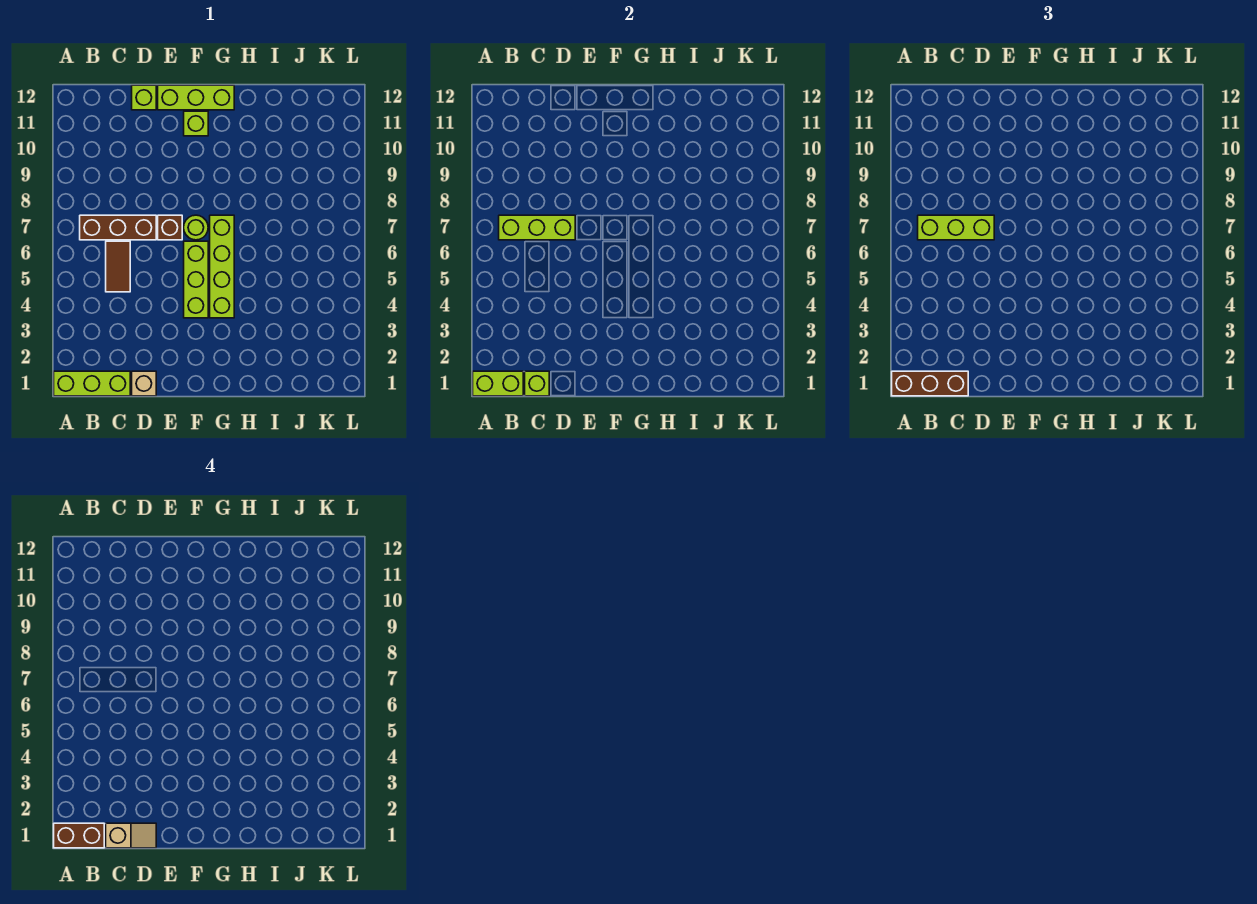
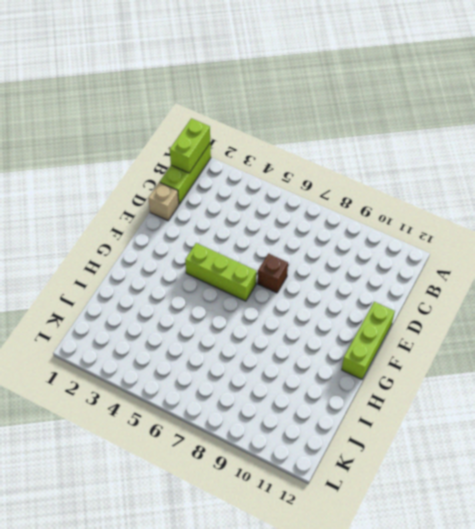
none -> brown 1x3 brick [80,215,156,240]
none -> brown 1x2 tile [106,241,130,292]
none -> lime 1x1 brick [132,85,156,110]

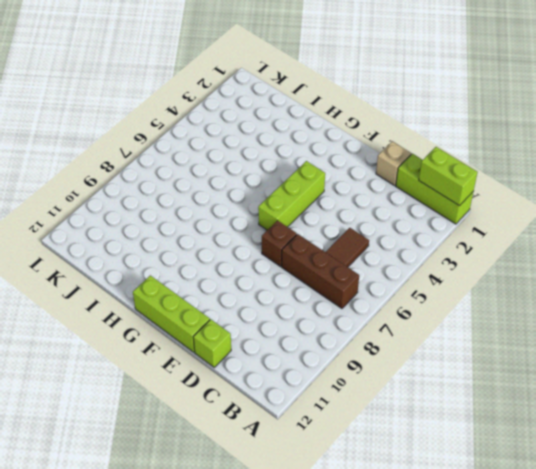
none -> lime 1x1 round brick [184,215,208,240]
none -> lime 1x1 brick [184,111,208,136]
none -> lime 1x4 brick [210,215,234,318]

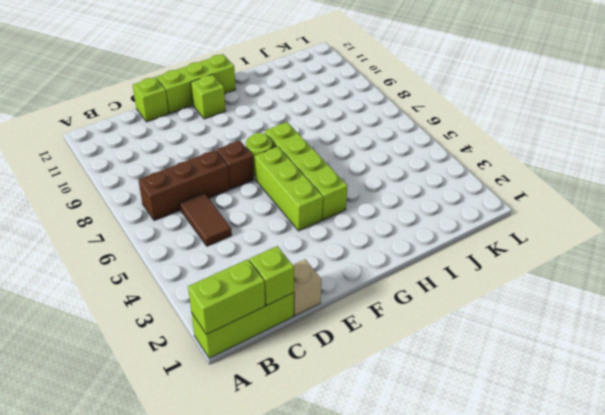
none -> lime 1x3 brick [499,215,575,240]
none -> brown 1x3 brick [892,371,968,396]
none -> lime 1x3 brick [918,215,994,240]

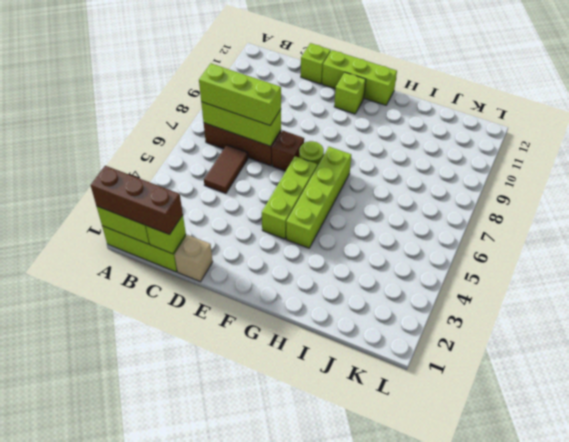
none -> brown 1x2 brick [54,823,104,848]
none -> tan 1x2 slope [106,823,156,848]

